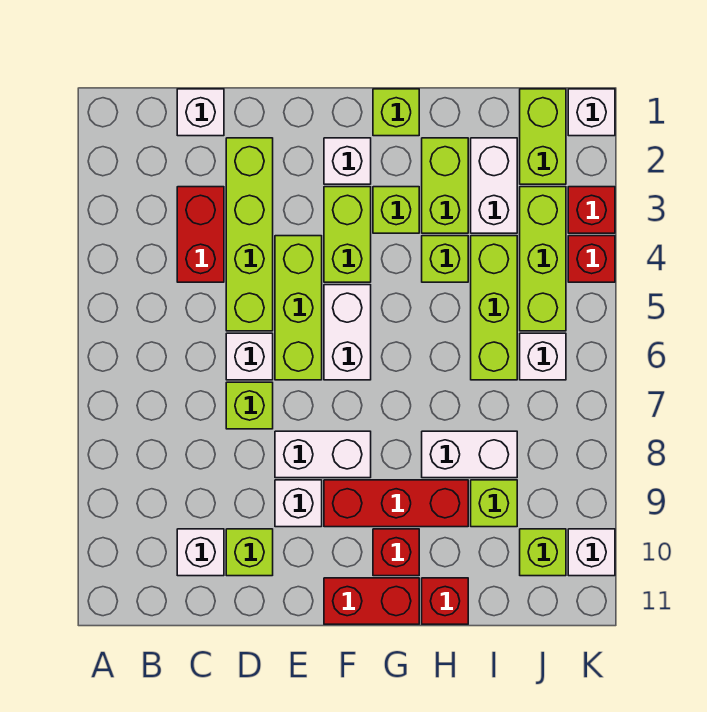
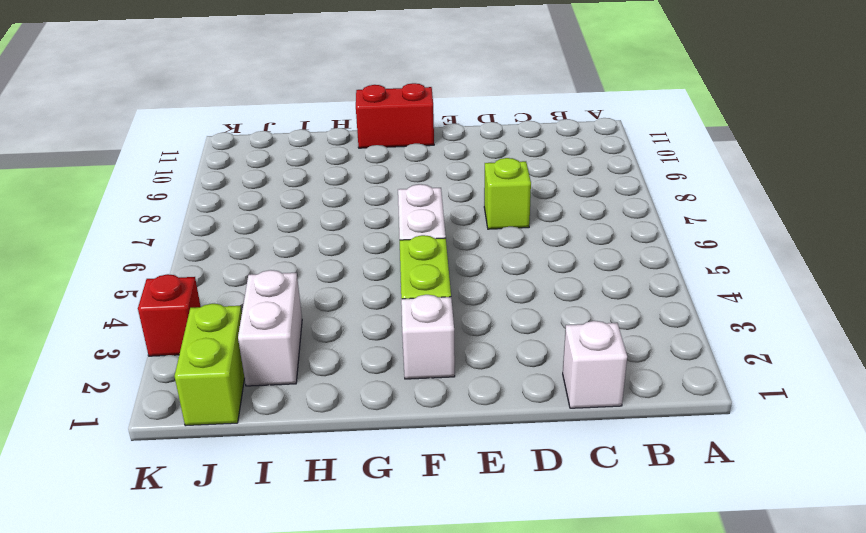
none -> red 1x2 brick [177,187,224,282]
none -> white 1x1 brick [177,529,224,576]
none -> lime 1x4 brick [226,138,273,331]
none -> white 1x1 brick [226,333,273,380]

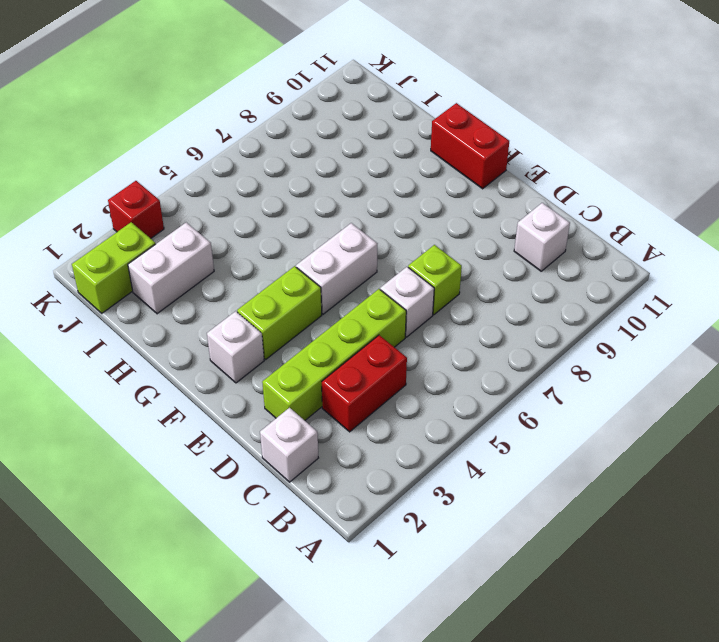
none -> lime 1x1 brick [226,529,273,576]
none -> lime 1x3 brick [275,236,322,380]
none -> white 1x2 brick [275,431,371,478]
none -> white 1x1 brick [275,480,322,527]

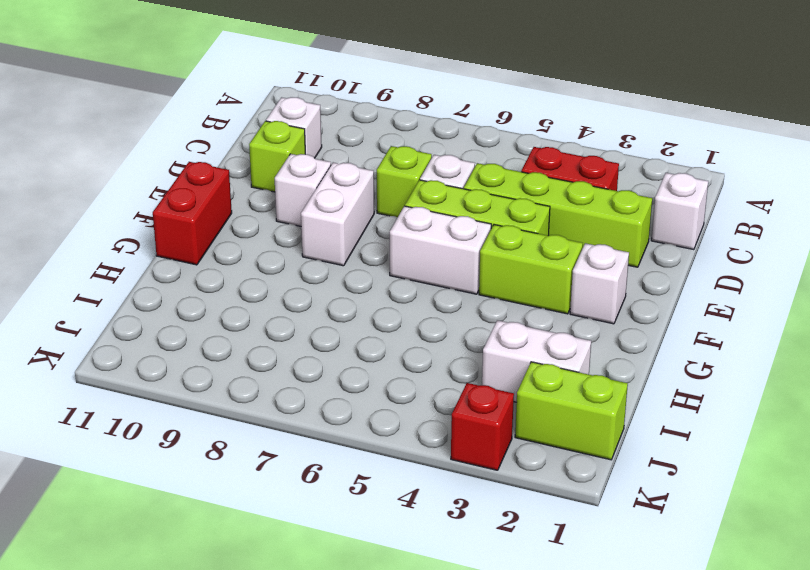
none -> red 1x3 brick [324,480,468,527]
none -> lime 1x1 brick [373,89,419,136]
none -> lime 1x1 brick [373,187,419,233]
none -> red 1x1 brick [373,529,419,576]

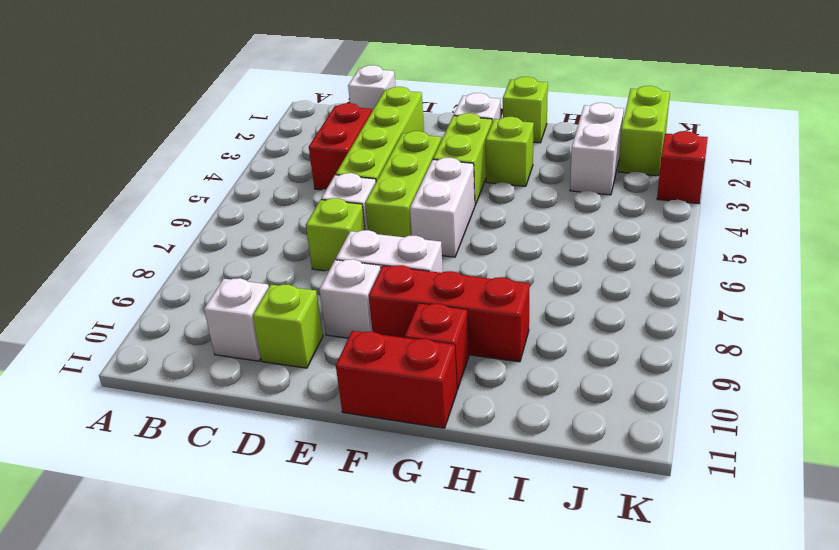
none -> lime 1x2 brick [422,138,468,233]
none -> lime 1x1 brick [422,236,468,282]
none -> white 1x2 brick [422,431,517,478]
none -> red 1x1 brick [422,578,468,624]

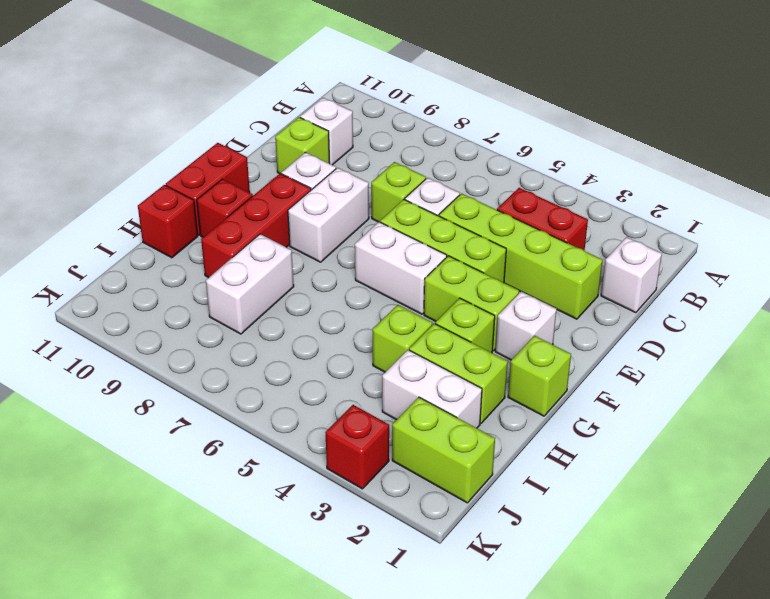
none -> lime 1x3 brick [471,236,517,380]
none -> lime 1x1 brick [471,480,517,527]
none -> lime 1x3 brick [520,187,566,331]
none -> white 1x1 brick [520,333,566,380]

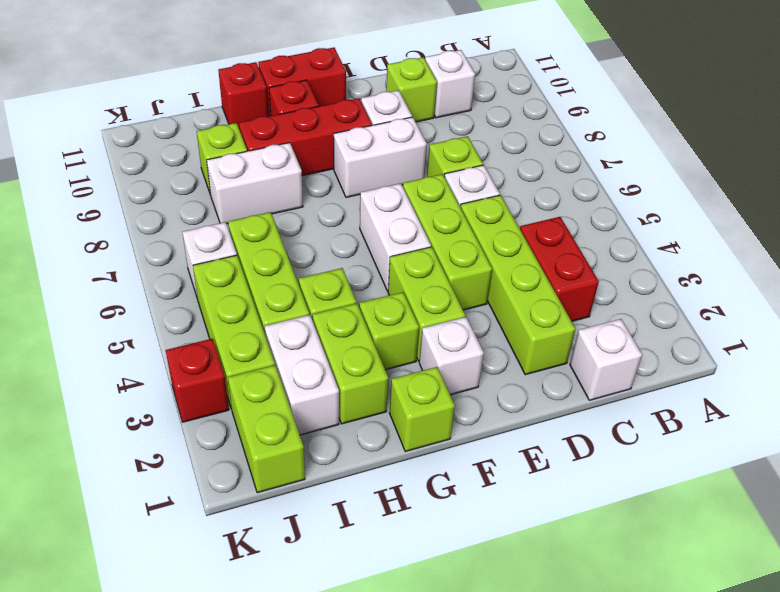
none -> lime 1x1 brick [520,529,566,576]
none -> white 1x1 brick [568,89,615,136]
none -> red 1x1 brick [568,236,615,282]
none -> white 1x1 brick [568,529,615,576]

